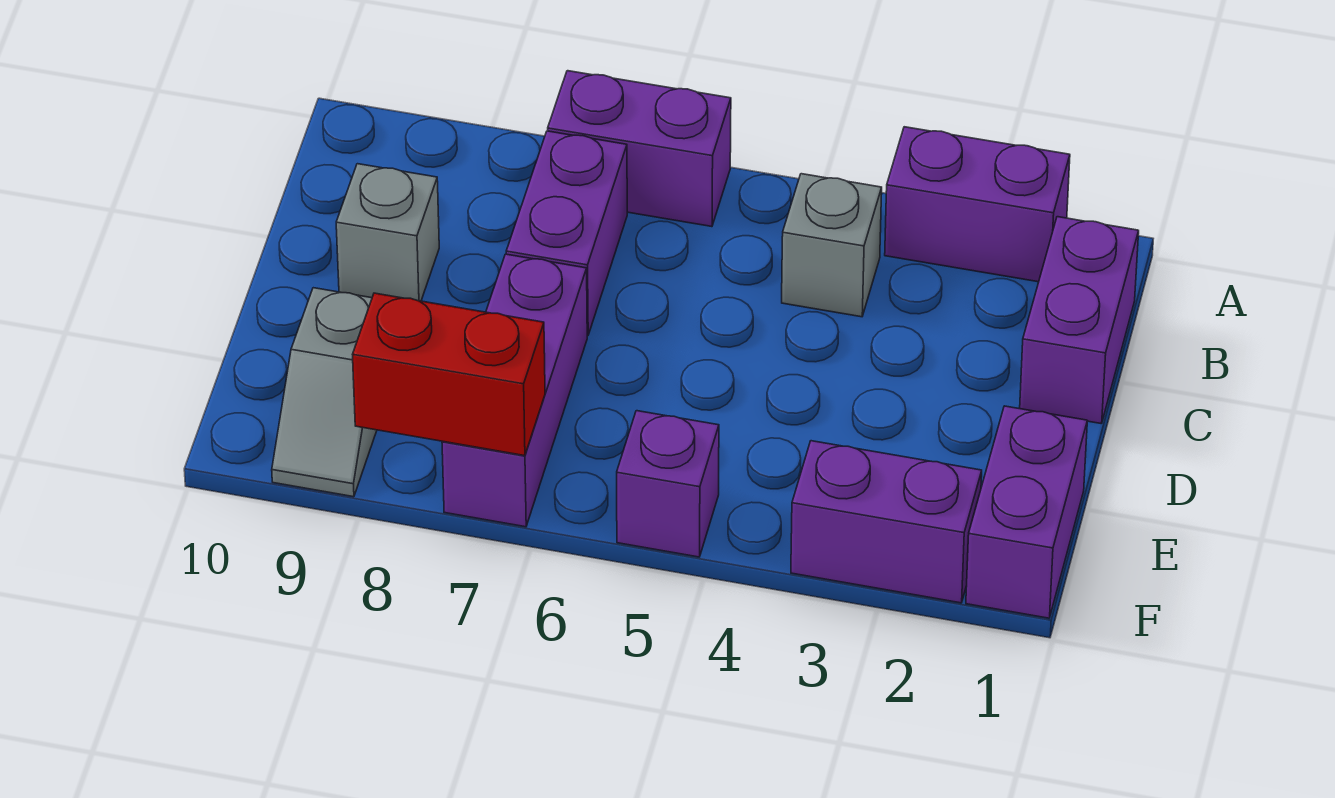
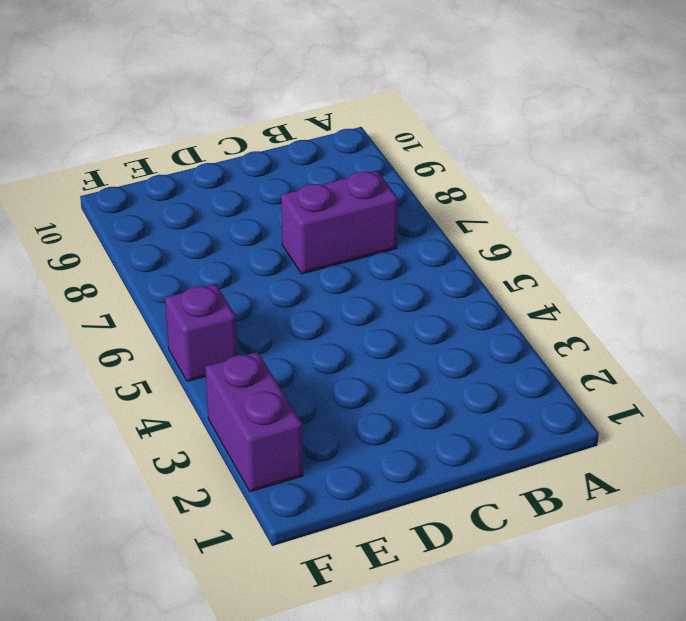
none -> purple 1x2 brick [885,127,1070,282]
none -> purple 1x2 brick [548,71,731,227]
none -> purple 1x2 brick [1020,217,1139,424]

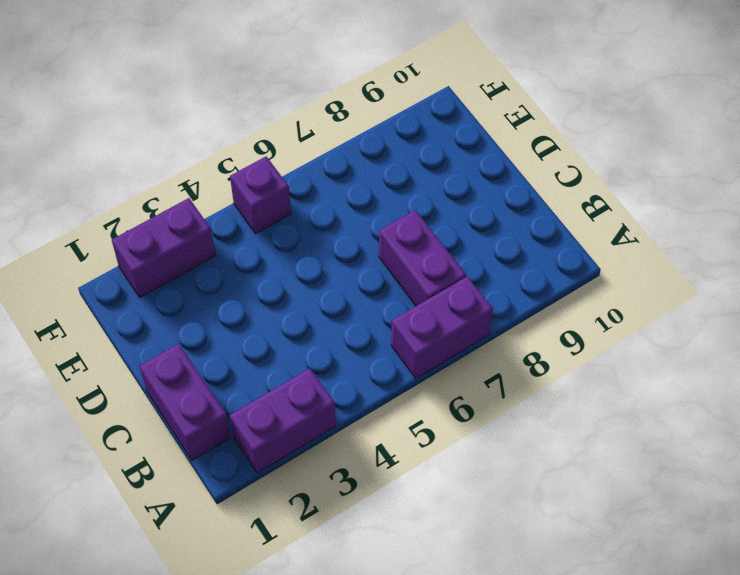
none -> grey 1x1 brick [782,174,882,317]
none -> grey 1x1 brick [336,164,439,301]
none -> purple 1x3 brick [442,254,587,527]

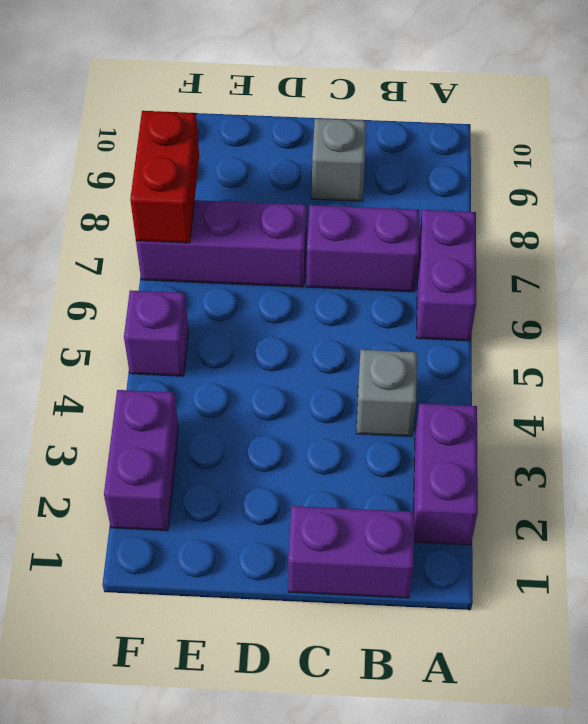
none -> purple 1x2 brick [966,406,1087,618]
none -> grey 1x2 slope [272,288,377,497]

